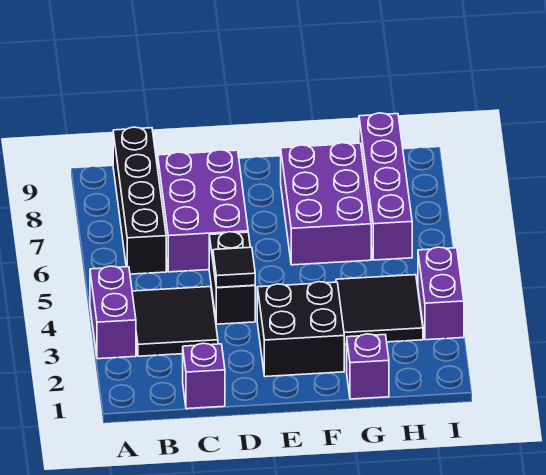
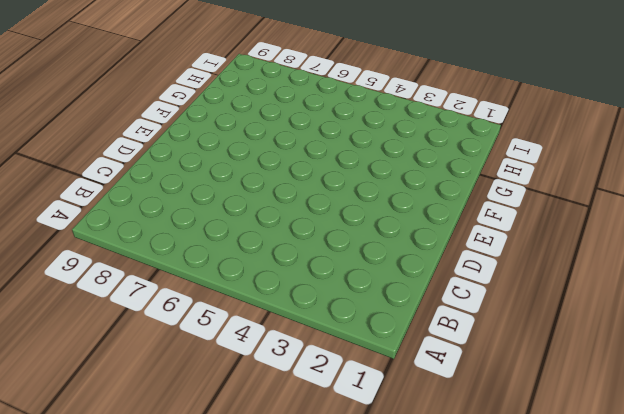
none -> purple 1x2 brick [90,266,136,359]
none -> black 2x2 tile [132,287,218,356]
none -> black 1x4 brick [113,127,166,274]

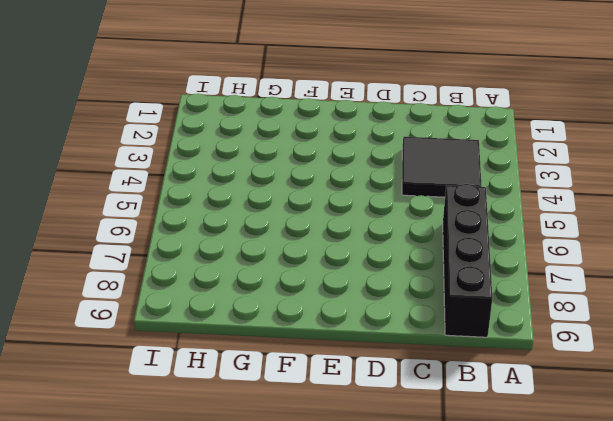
none -> purple 1x2 brick [90,266,136,359]
none -> purple 1x1 brick [183,343,225,409]
none -> purple 2x3 brick [158,150,248,272]

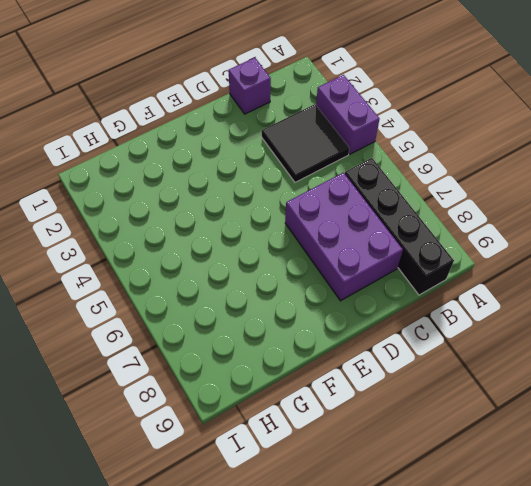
none -> black 1x2 brick [209,232,255,324]
none -> black 2x2 brick [257,282,344,377]
none -> purple 2x3 brick [281,143,371,265]

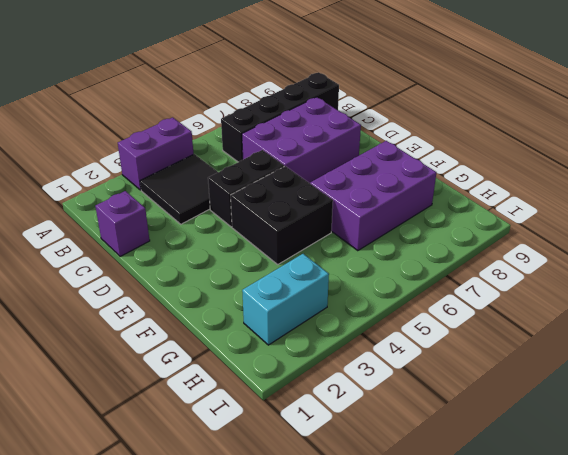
black 2x2 brick [231,166,333,264] -> black 2x2 brick moved to [257,282,344,377]
cyan 1x2 brick [242,254,329,345] -> black 2x2 tile [336,275,423,344]
none -> purple 1x1 brick [347,334,389,399]
none -> purple 1x4 brick [359,113,412,260]
none -> purple 1x2 brick [418,247,464,340]

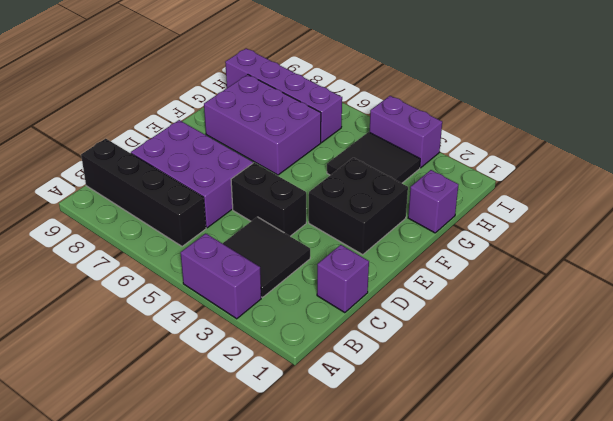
none -> black 1x1 tile [213,247,255,288]

